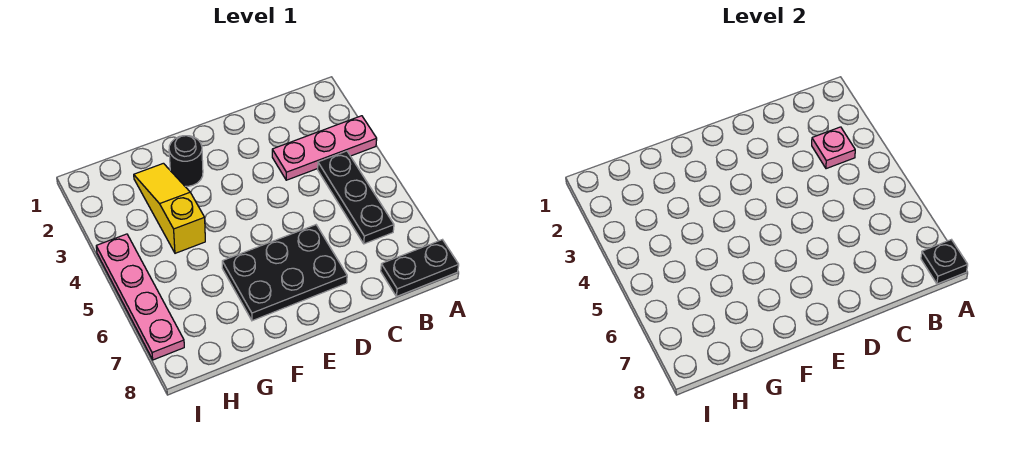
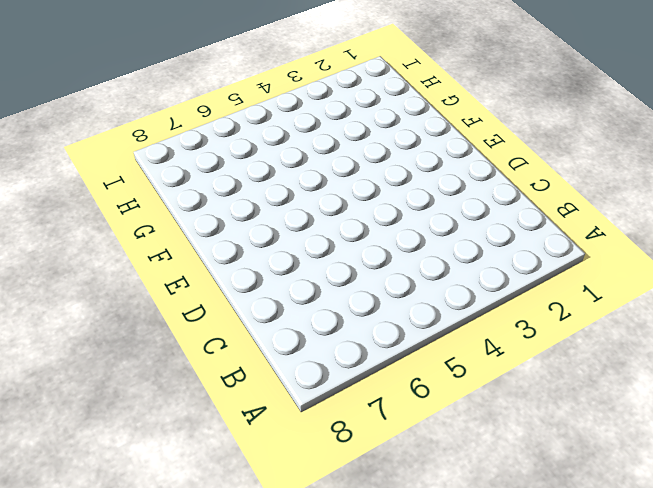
none -> pink 1x3 plate [272,116,377,180]
none -> black 1x2 plate [381,240,459,297]

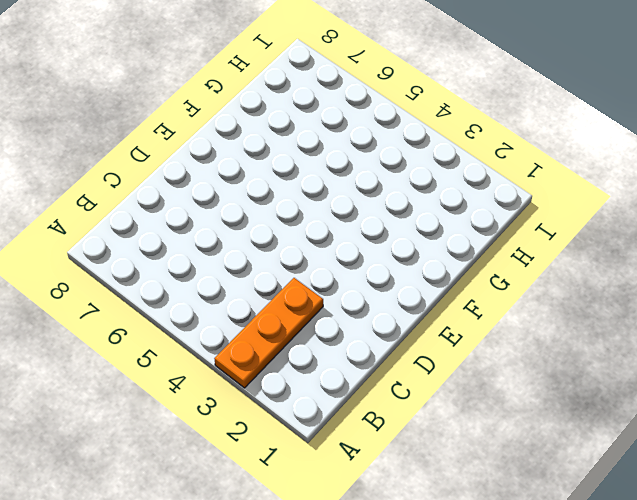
orange 1x3 plate [214,278,323,388] -> pink 1x3 plate [272,116,377,180]
none -> black 1x2 plate [381,240,459,297]
none -> black 1x3 plate [318,151,394,244]

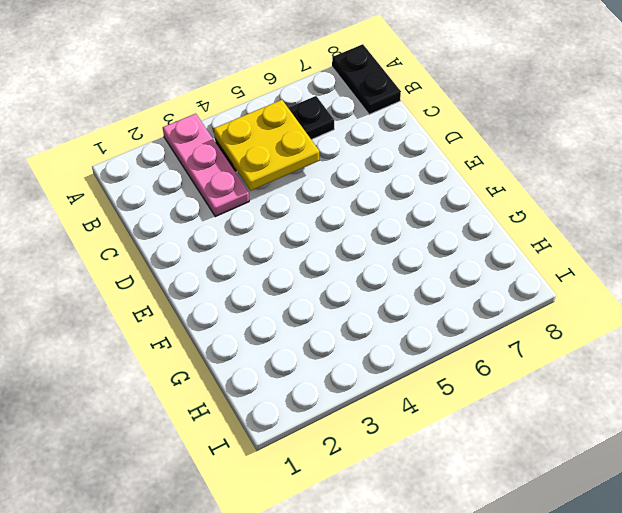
yellow 2x2 plate [214,100,319,191] -> none
none -> black 2x3 plate [222,225,347,321]
none -> black 1x1 round brick [169,136,203,186]

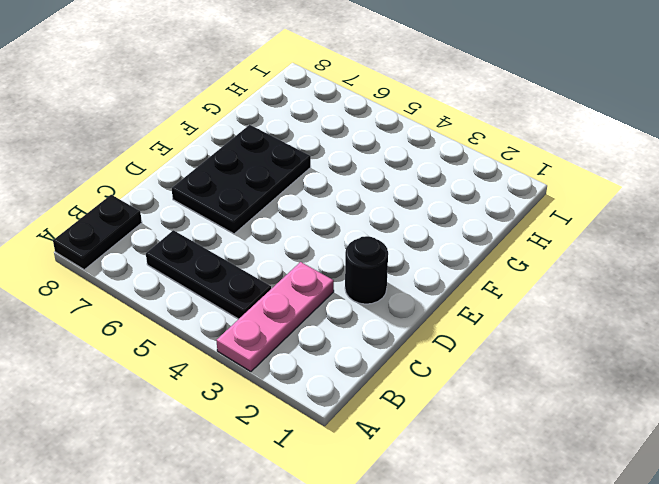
black 1x1 round brick [345,236,388,304] -> black 1x1 round brick moved to [169,136,203,186]
none -> yellow 1x3 slope [134,163,205,253]
none -> pink 1x4 plate [96,234,184,360]

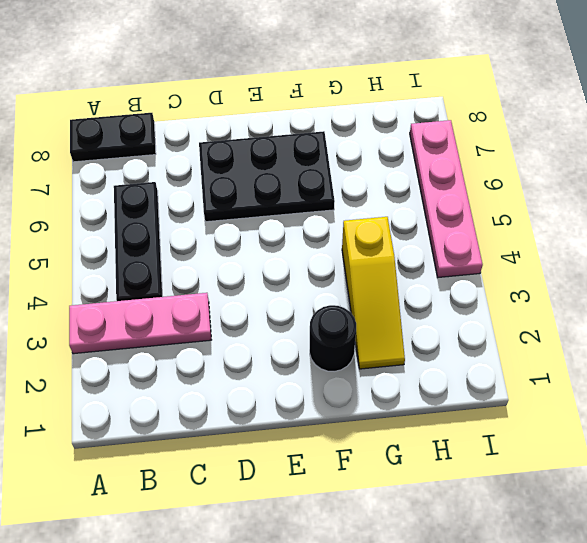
none -> black 1x1 plate [921,240,968,284]
none -> pink 1x1 plate [812,127,855,169]

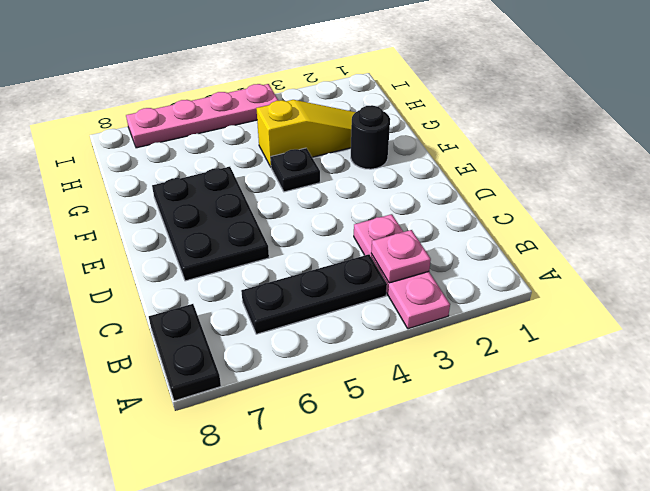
black 1x1 plate [271,148,320,192] -> black 1x1 plate moved to [921,240,968,284]

